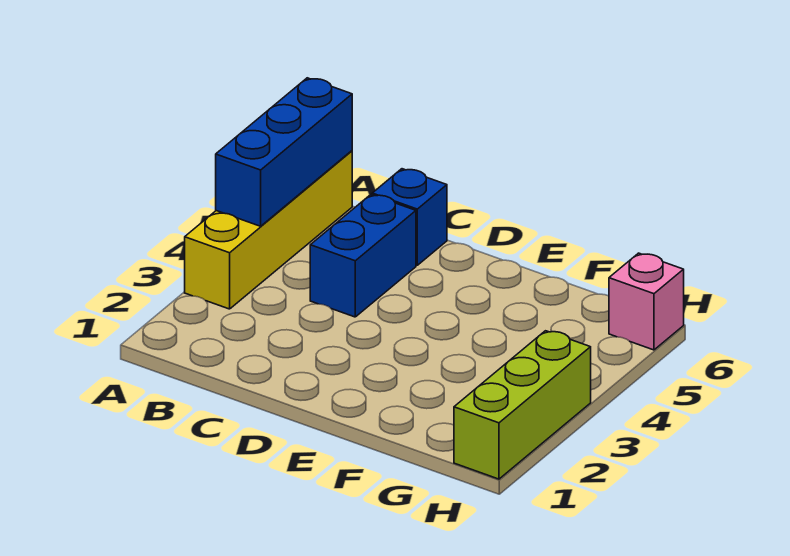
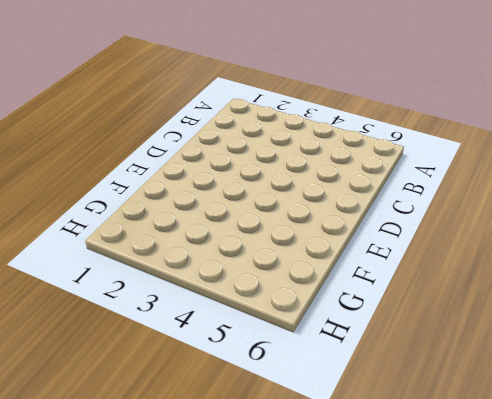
none -> yellow 1x4 brick [185,151,352,309]
none -> blue 1x2 brick [310,195,416,317]

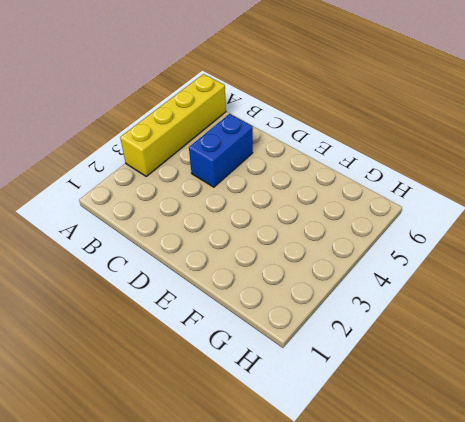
none -> blue 1x1 brick [372,169,447,265]
none -> lime 1x3 brick [454,331,591,479]

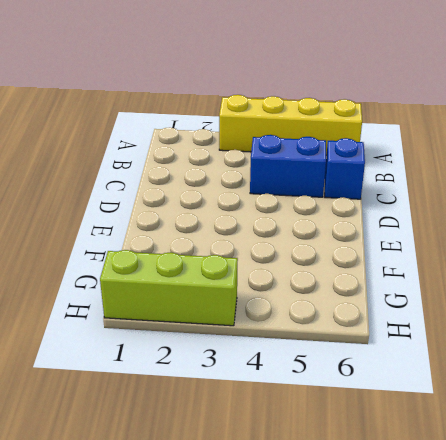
none -> pink 1x1 brick [609,253,684,350]
none -> blue 1x3 brick [216,78,352,226]

